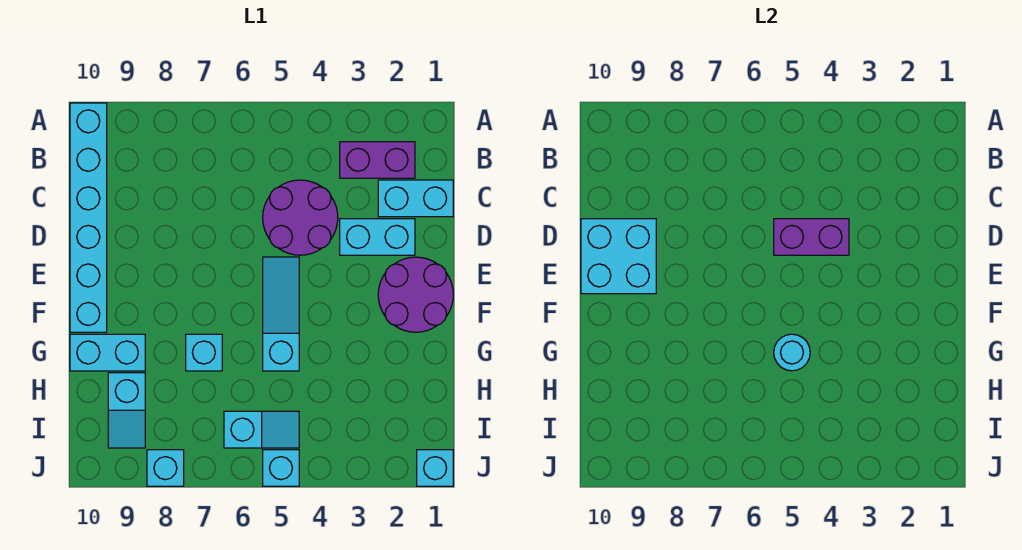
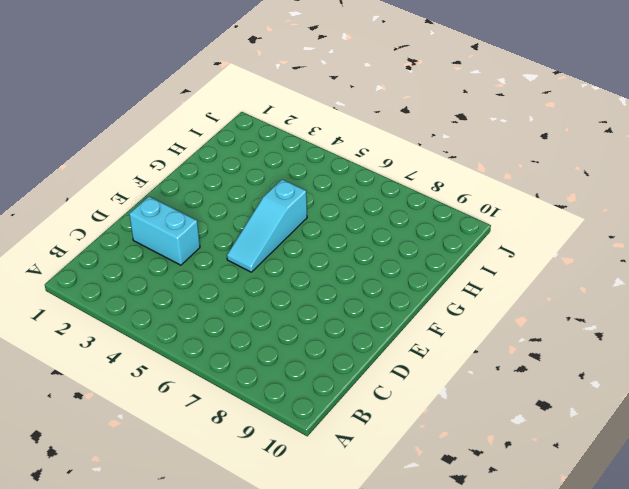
none -> cyan 1x6 brick [70,103,107,332]
none -> purple 1x2 brick [340,142,415,178]
none -> cyan 1x2 brick [378,180,453,217]

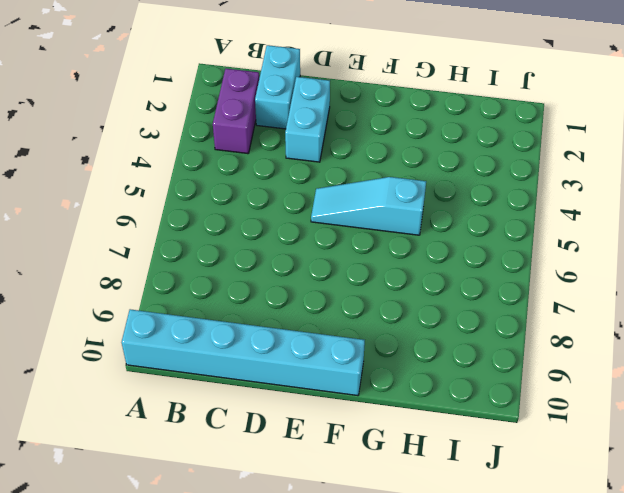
none -> purple 2x2 round brick [263,180,338,255]
none -> purple 2x2 round brick [378,257,453,332]
none -> cyan 1x1 brick [186,334,222,371]

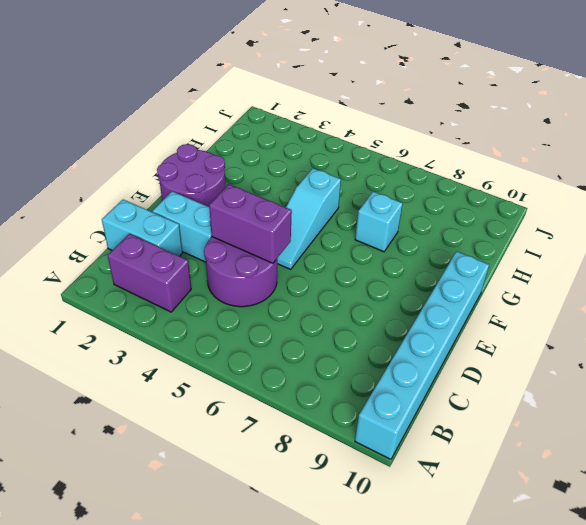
none -> cyan 1x2 brick [70,334,145,371]
none -> cyan 1x2 slope [108,373,145,448]
none -> cyan 1x2 slope [224,411,299,448]

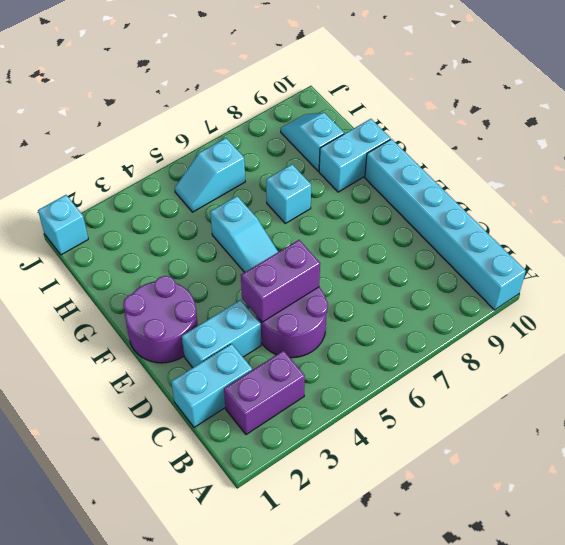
none -> cyan 1x1 brick [263,450,299,486]
none -> cyan 1x1 brick [147,450,184,486]
none -> cyan 2x2 brick [581,219,656,294]

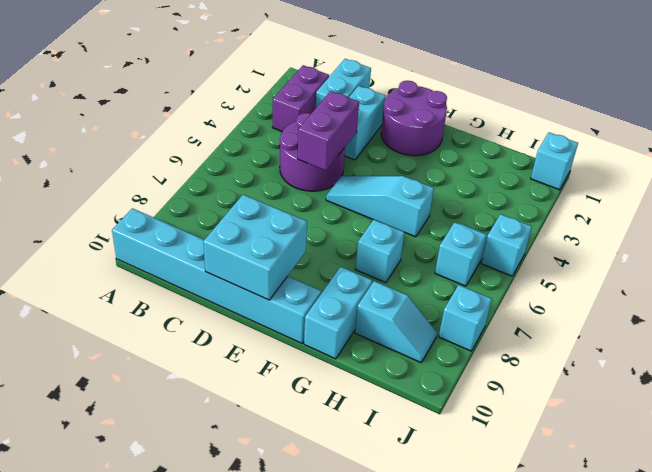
none -> cyan 1x1 round brick [774,334,810,371]

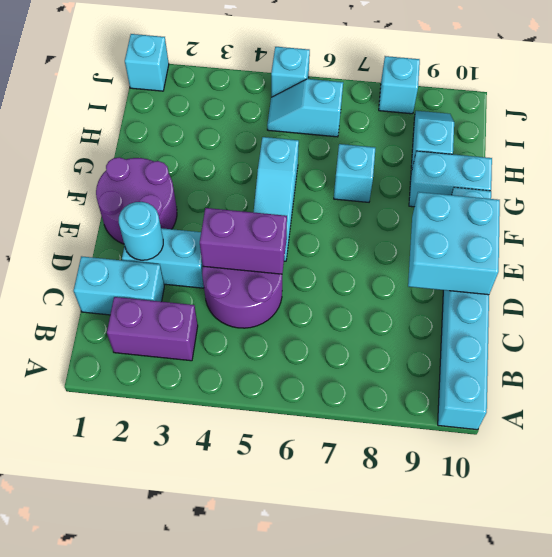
cyan 1x1 round brick [119,202,163,260] -> cyan 1x1 round brick moved to [774,334,810,371]

